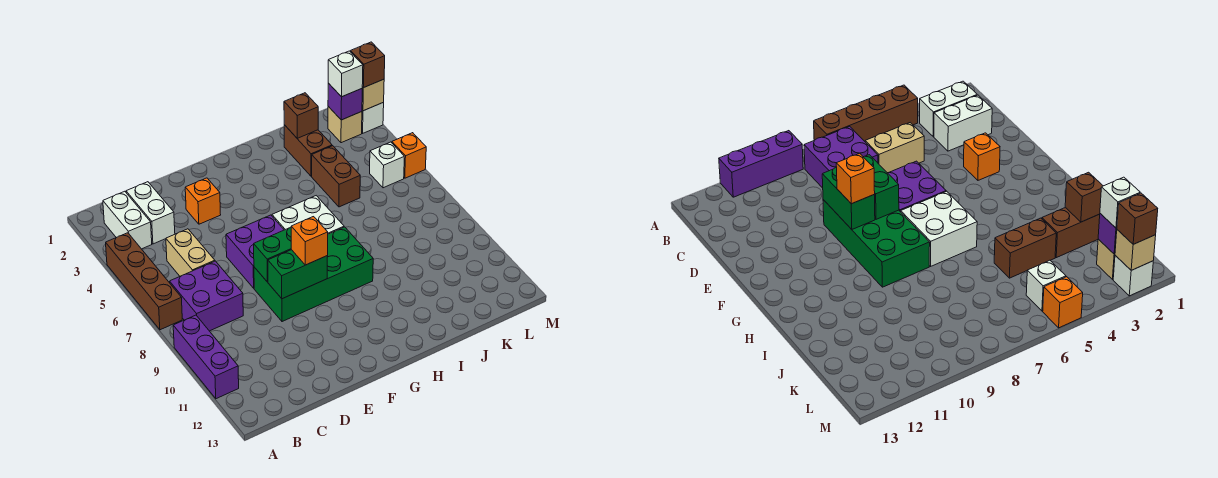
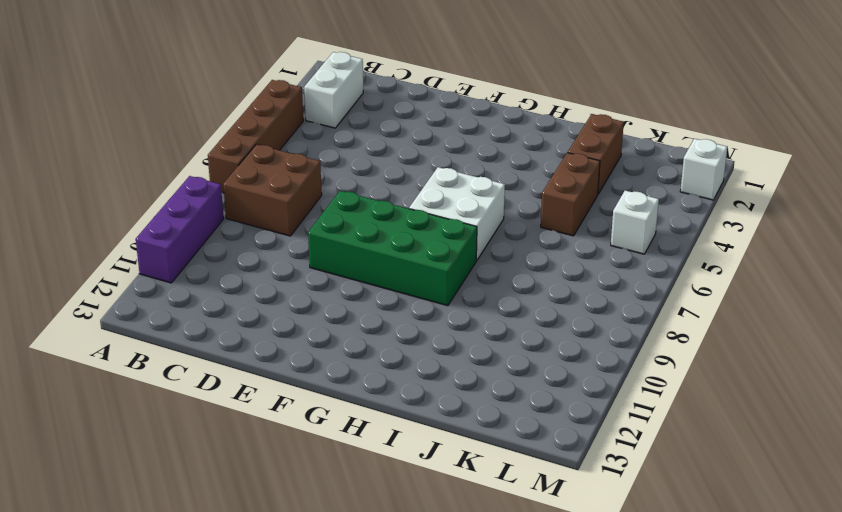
brown 2x2 brick [223,144,322,236] -> purple 2x2 brick [170,261,243,331]
none -> white 1x2 brick [126,182,175,244]
none -> tan 1x2 brick [166,229,215,276]
none -> orange 1x1 brick [185,178,221,224]

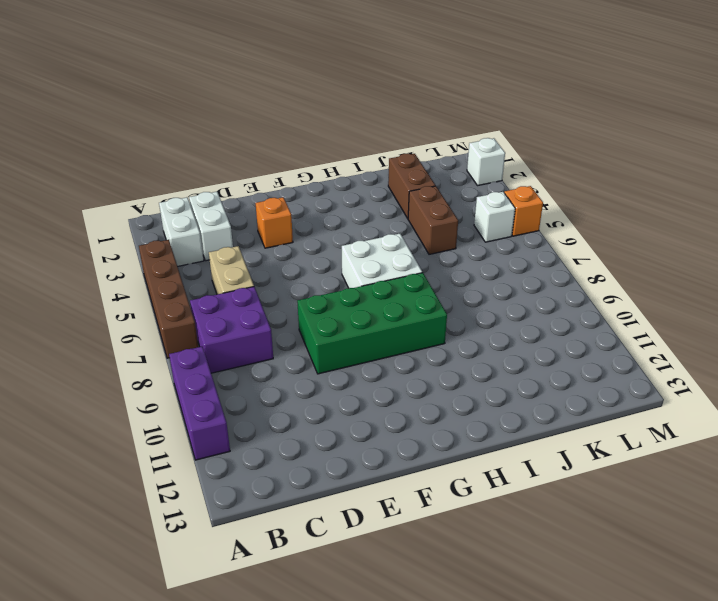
none -> purple 2x2 brick [226,215,284,288]
none -> tan 1x1 brick [328,107,362,143]
none -> green 1x2 brick [254,227,291,282]

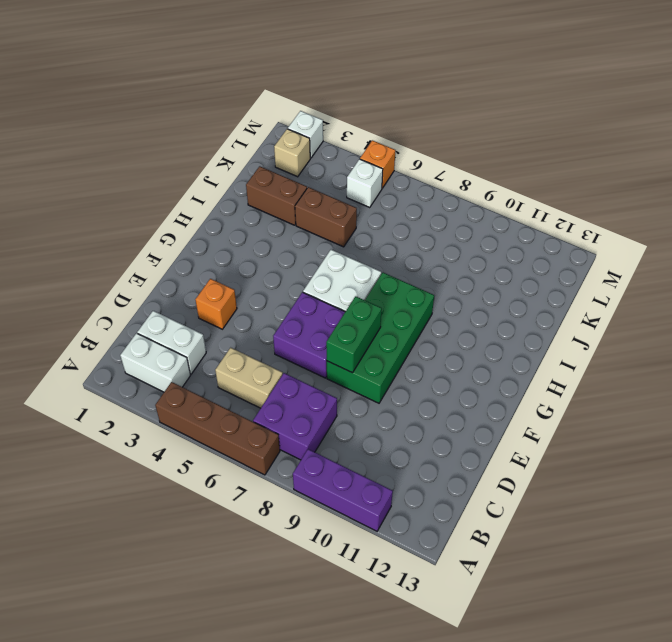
none -> green 1x2 brick [268,250,328,299]
none -> brown 1x1 brick [284,93,318,138]
none -> purple 1x1 brick [328,83,362,120]

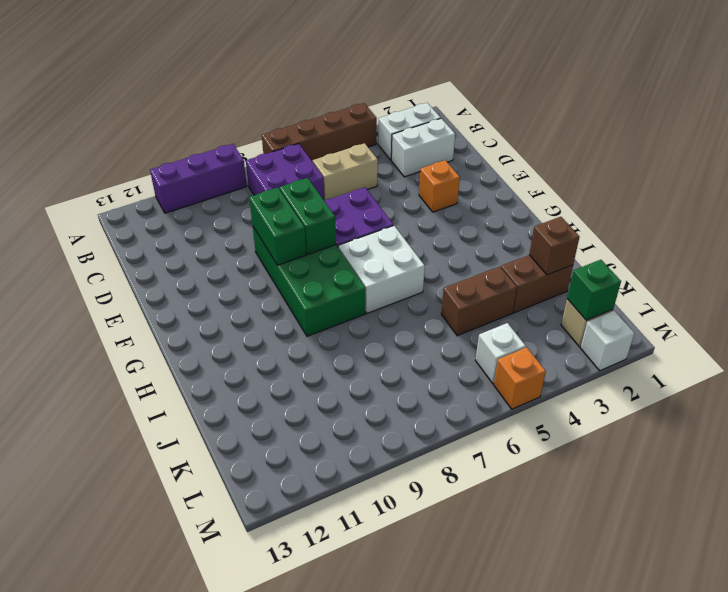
green 1x1 brick [567,260,621,320] -> purple 1x1 brick [328,83,362,120]
none -> tan 1x1 brick [362,79,384,111]
none -> orange 1x1 brick [291,217,328,265]
none -> white 1x1 brick [328,51,363,97]

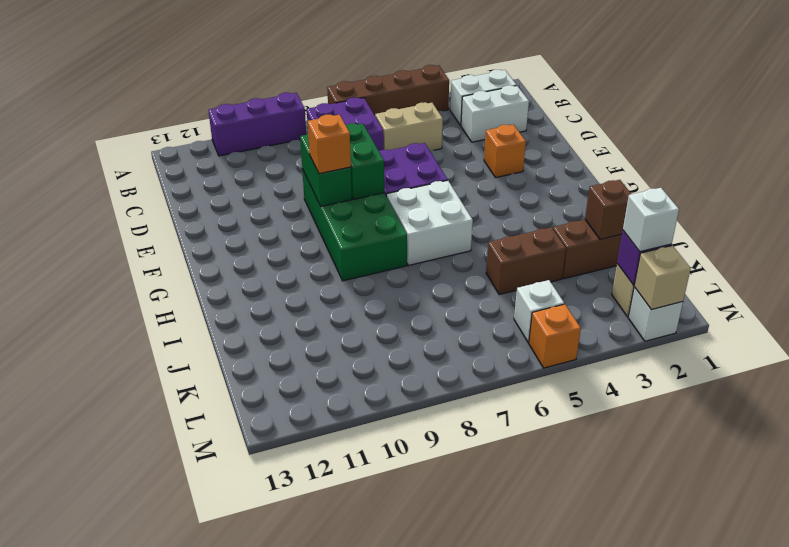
none -> brown 1x1 brick [350,42,385,88]

